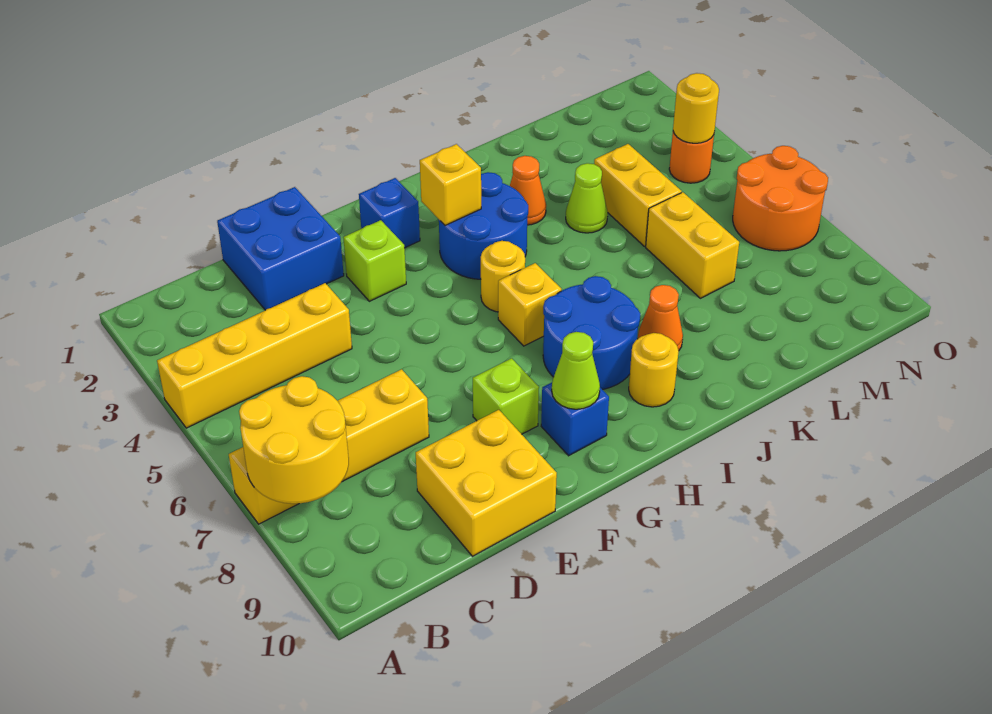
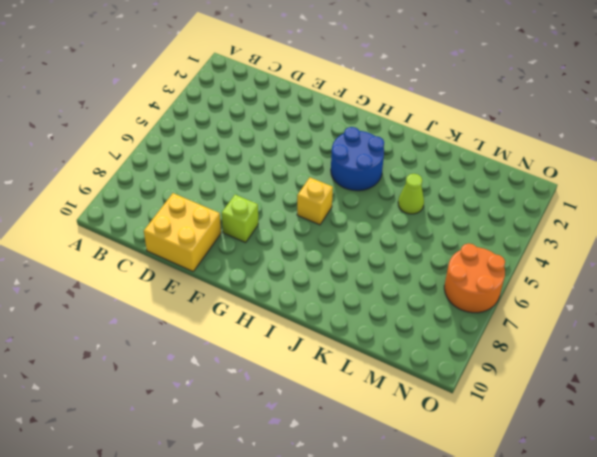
none -> yellow 1x4 brick [157,283,352,428]
none -> yellow 1x4 brick [229,369,429,524]
none -> blue 2x2 brick [217,187,344,310]

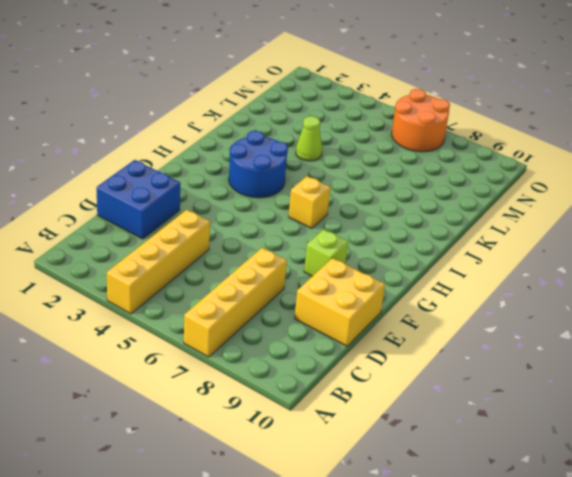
none -> lime 1x1 brick [343,220,406,301]
none -> blue 1x1 brick [359,178,420,248]
none -> blue 1x1 brick [541,383,609,456]

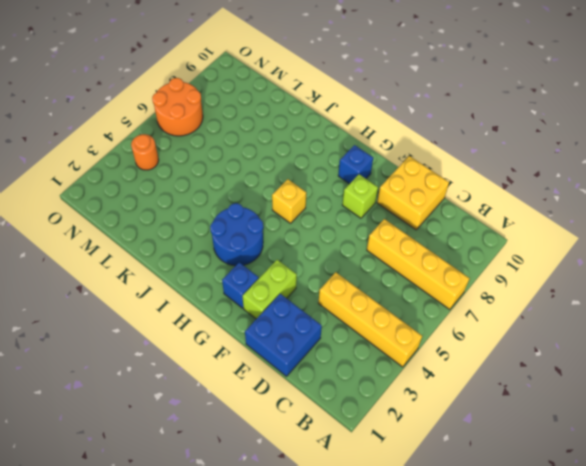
lime 1x2 brick [242,260,297,319] -> lime 1x1 brick [343,220,406,301]
none -> yellow 1x1 round brick [481,241,525,312]
none -> blue 2x2 round brick [543,276,640,389]
none -> yellow 1x1 round brick [629,333,679,407]

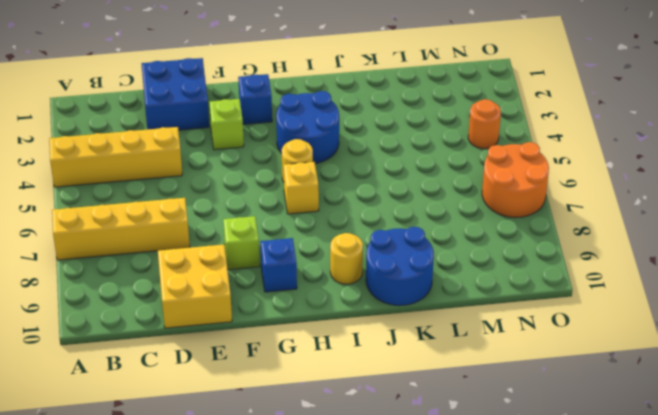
blue 2x2 round brick [366,227,434,306] -> blue 2x2 round brick moved to [543,276,640,389]
none -> orange 1x1 cone [510,156,546,225]
none -> orange 1x1 cone [638,285,683,351]
none -> lime 1x1 cone [566,163,608,233]

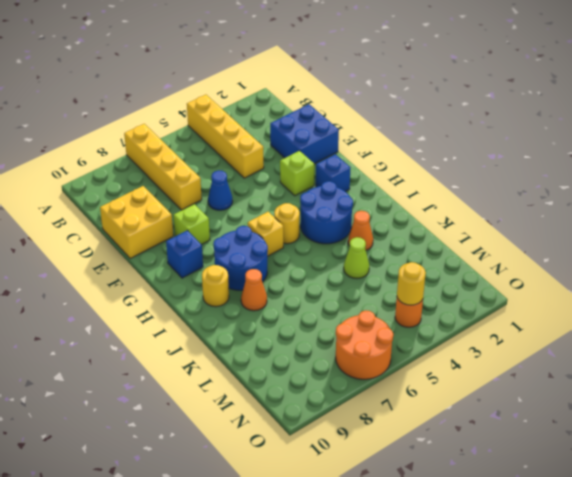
blue 1x1 cone [208,170,233,210] -> none
none -> yellow 1x2 brick [594,144,682,246]
none -> yellow 1x2 brick [646,192,739,298]
none -> yellow 2x2 round brick [239,376,349,504]

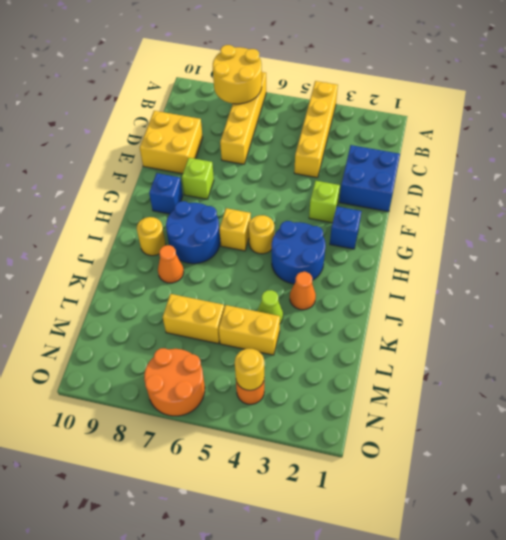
none -> lime 1x1 cone [552,332,600,409]
none -> yellow 1x1 brick [420,144,481,225]

